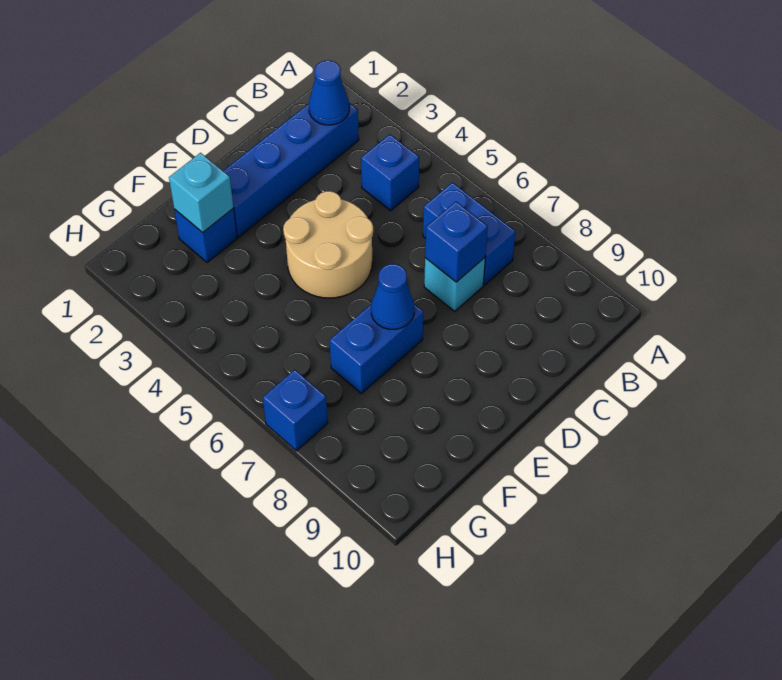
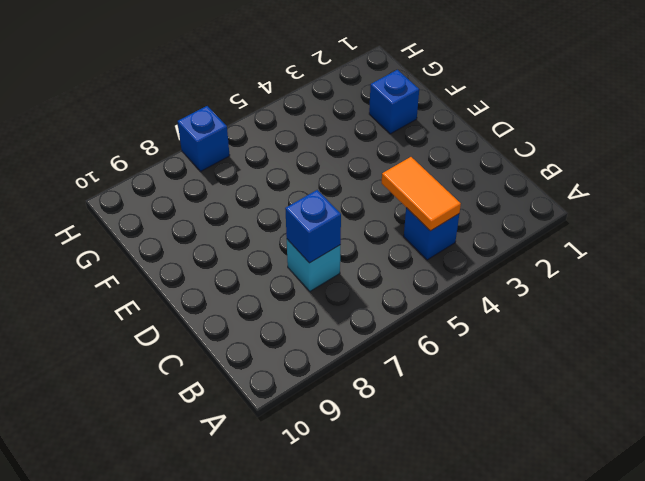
orange 1x2 tile [382,157,461,231] -> none
none -> blue 1x4 brick [223,103,359,237]
none -> blue 1x2 brick [423,182,516,285]
none -> tan 2x2 round brick [283,191,373,298]

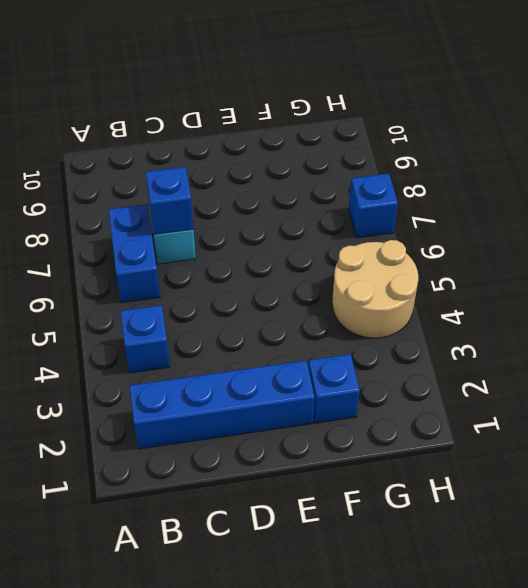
tan 2x2 round brick [332,240,418,338] -> tan 2x2 round brick moved to [283,191,373,298]
none -> blue 1x2 brick [330,304,423,393]
none -> blue 1x1 cone [309,60,349,125]
none -> blue 1x1 cone [371,264,414,329]

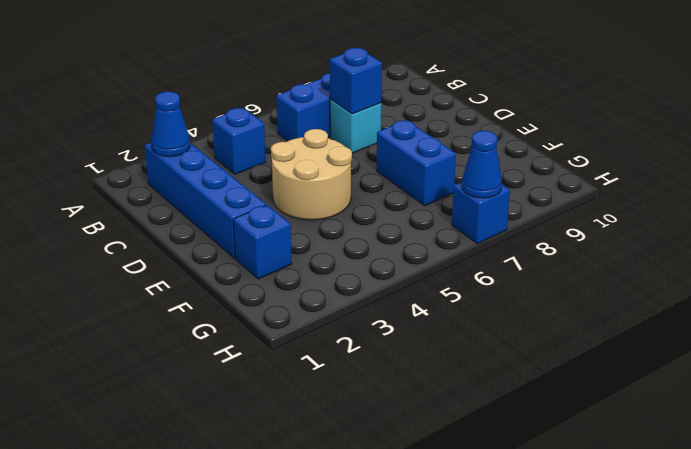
blue 1x1 cone [462,131,502,198] -> blue 1x1 cone moved to [371,264,414,329]
none -> cyan 1x1 brick [169,153,234,233]

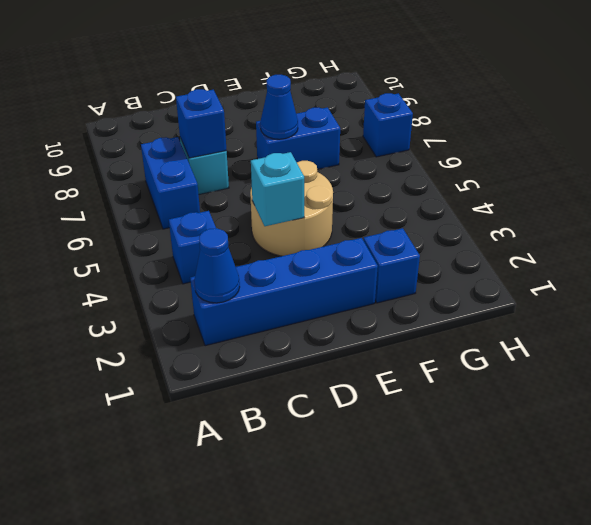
cyan 1x1 brick [251,152,304,226] -> cyan 1x1 brick moved to [169,153,234,233]

